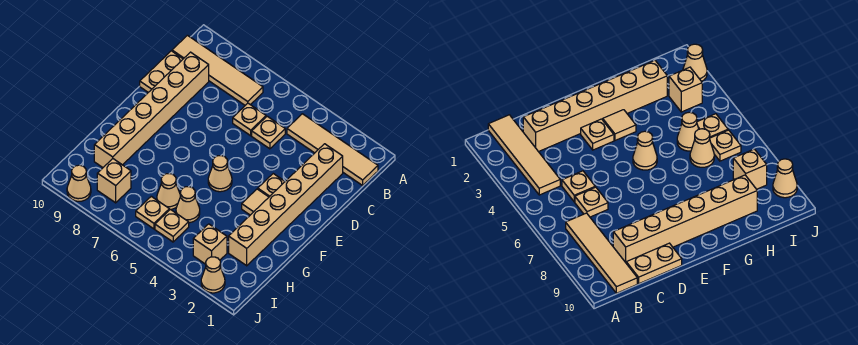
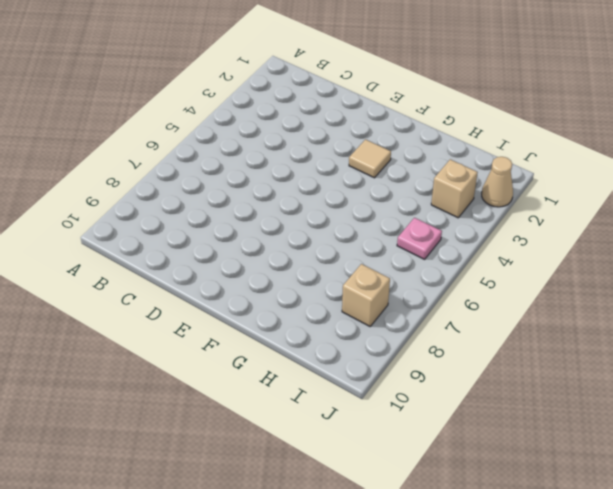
pink 1x1 plate [397,218,442,259] -> tan 1x1 plate [155,209,189,242]
none -> tan 1x4 tile [287,114,378,185]
none -> tan 1x4 tile [172,35,263,105]
none -> tan 1x6 brick [229,144,343,266]

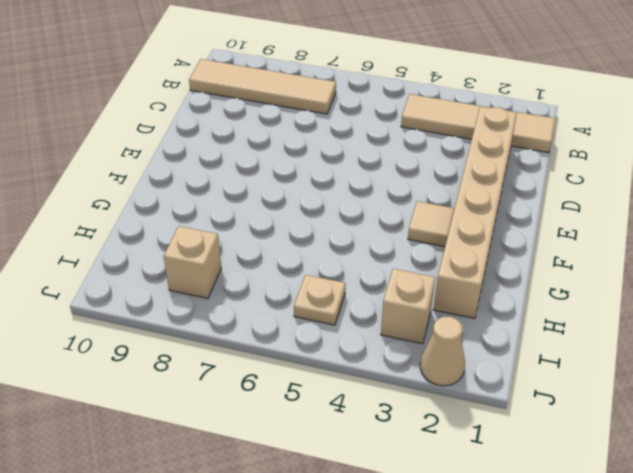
none -> tan 1x1 plate [252,116,285,149]
none -> tan 1x1 plate [233,103,266,136]
none -> tan 1x6 brick [94,52,209,167]

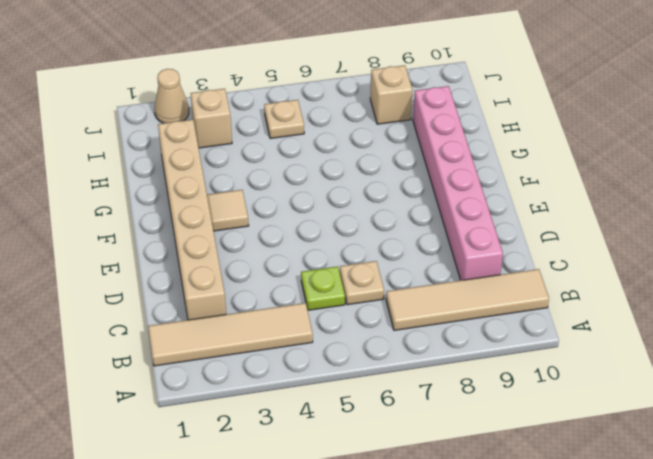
lime 1x1 plate [301,266,345,310] -> tan 1x1 plate [252,116,285,149]
pink 1x6 brick [413,86,503,280] -> tan 1x6 brick [94,52,209,167]
none -> tan 1x2 plate [140,51,183,92]
none -> tan 1x1 plate [258,174,285,197]
none -> tan 1x1 cone [208,156,232,192]

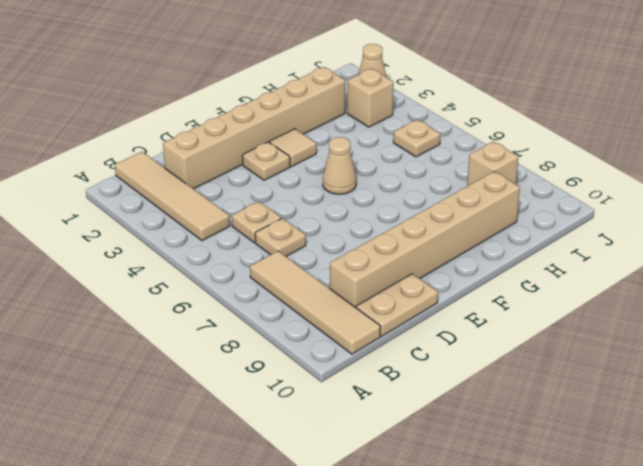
none -> tan 1x1 cone [176,187,200,223]
none -> tan 1x1 cone [157,174,180,210]
none -> tan 1x1 plate [136,196,169,229]

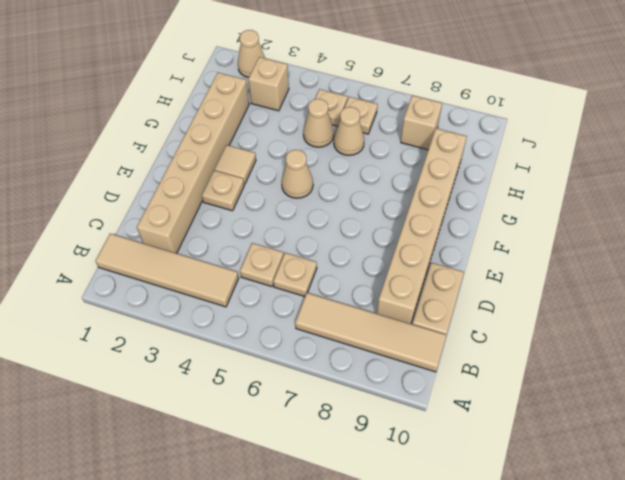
none -> tan 1x1 cone [67,165,91,201]

